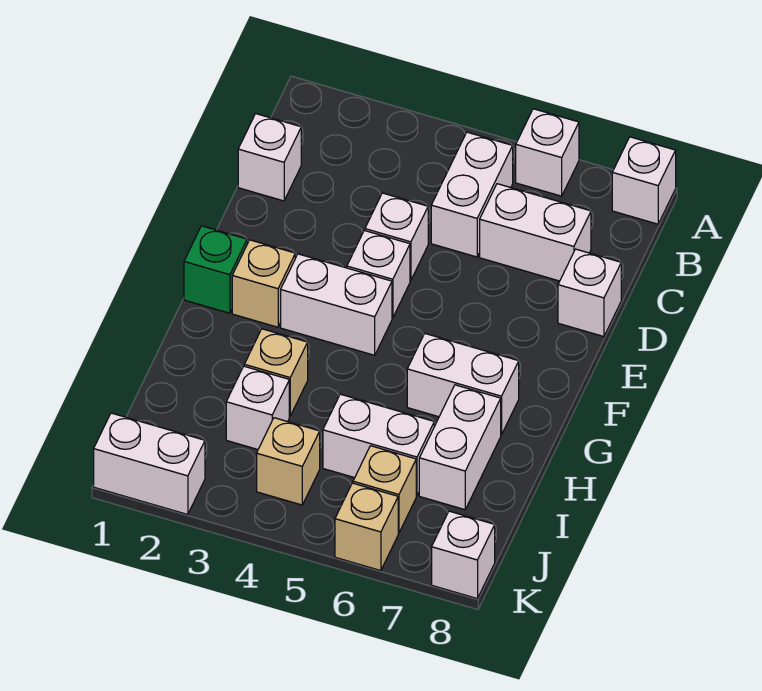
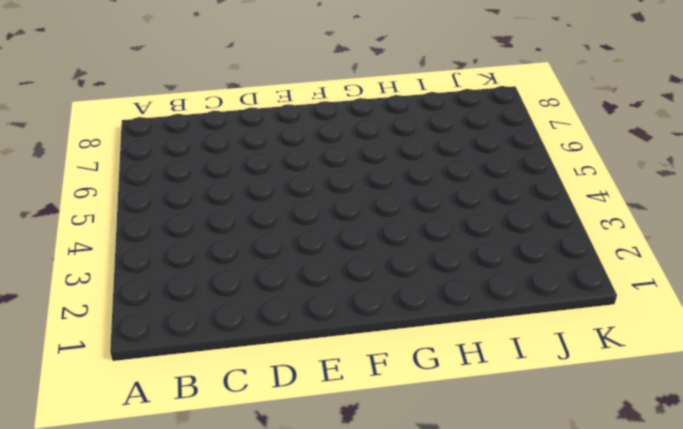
none -> white 1x1 brick [516,109,579,196]
none -> white 1x1 brick [612,137,676,224]
none -> white 1x2 brick [431,132,513,257]

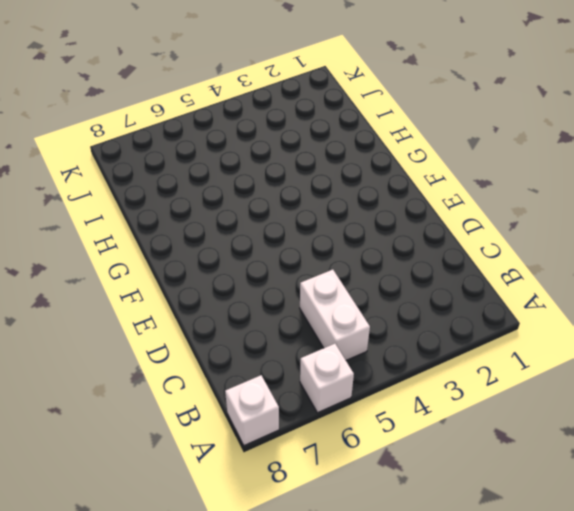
none -> white 1x1 brick [238,114,301,201]
none -> white 1x2 brick [480,184,591,281]
none -> white 1x1 brick [365,193,428,280]

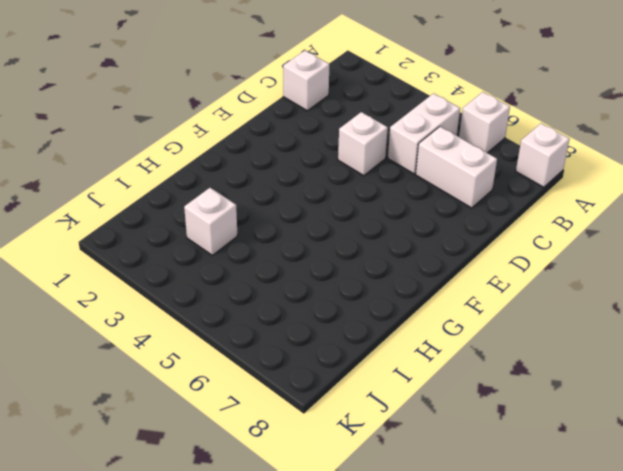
none -> white 1x1 brick [558,249,621,337]
none -> white 1x1 brick [347,230,410,318]
none -> green 1x1 brick [184,226,247,313]

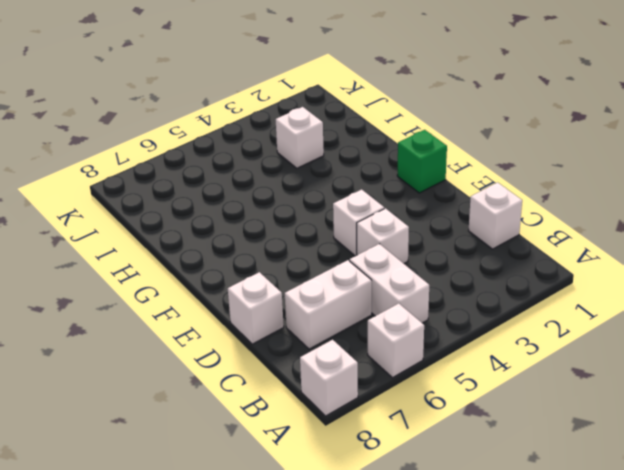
none -> tan 1x1 brick [232,240,295,327]
none -> white 1x2 brick [281,254,392,355]
none -> white 1x2 brick [407,334,519,435]

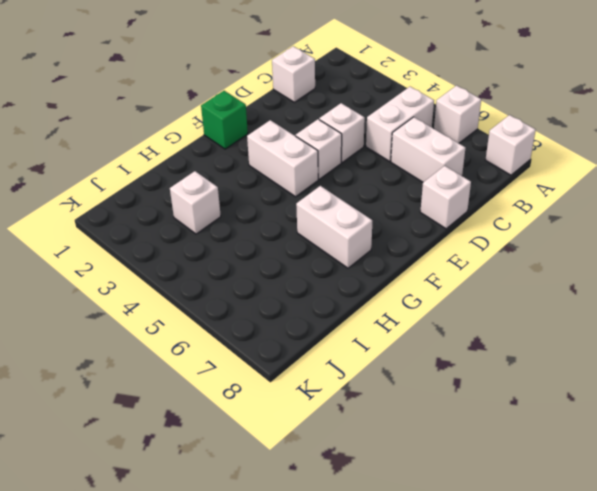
none -> tan 1x1 brick [232,240,295,327]
none -> tan 1x1 brick [244,329,308,416]
none -> white 1x2 brick [419,385,501,510]

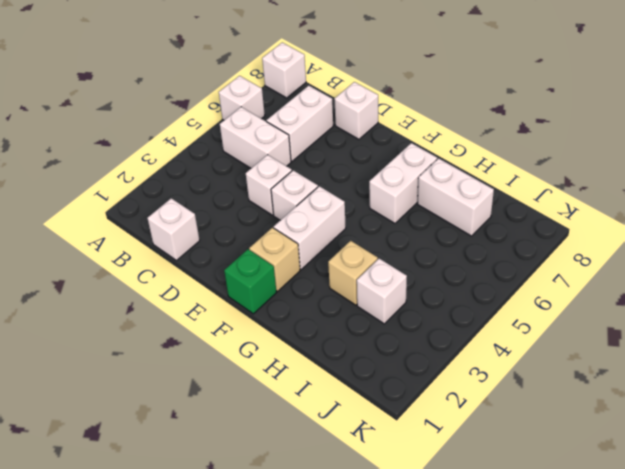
none -> white 1x2 brick [323,394,434,496]
none -> tan 1x1 brick [257,418,320,505]
none -> tan 1x1 brick [353,446,416,533]

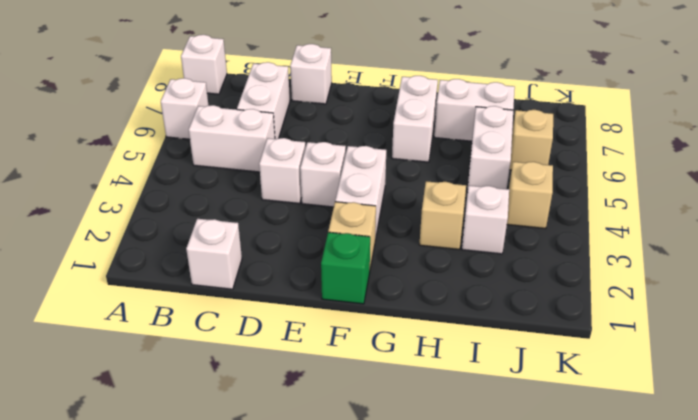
none -> white 1x2 brick [94,413,205,515]
none -> tan 1x1 brick [335,483,398,571]
none -> white 1x1 brick [432,511,495,598]

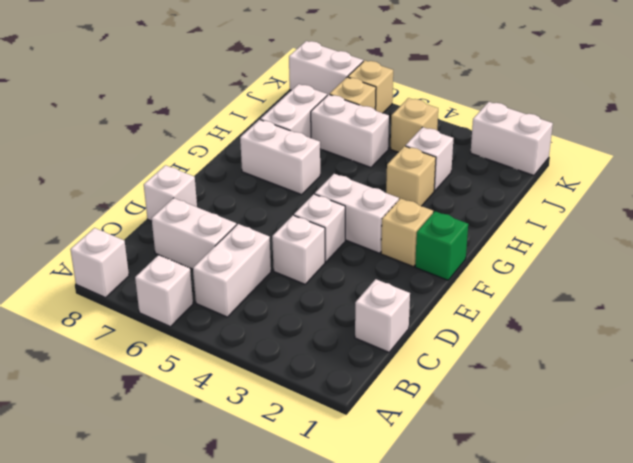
white 1x2 brick [289,41,363,95] -> white 1x1 brick [432,511,495,598]

